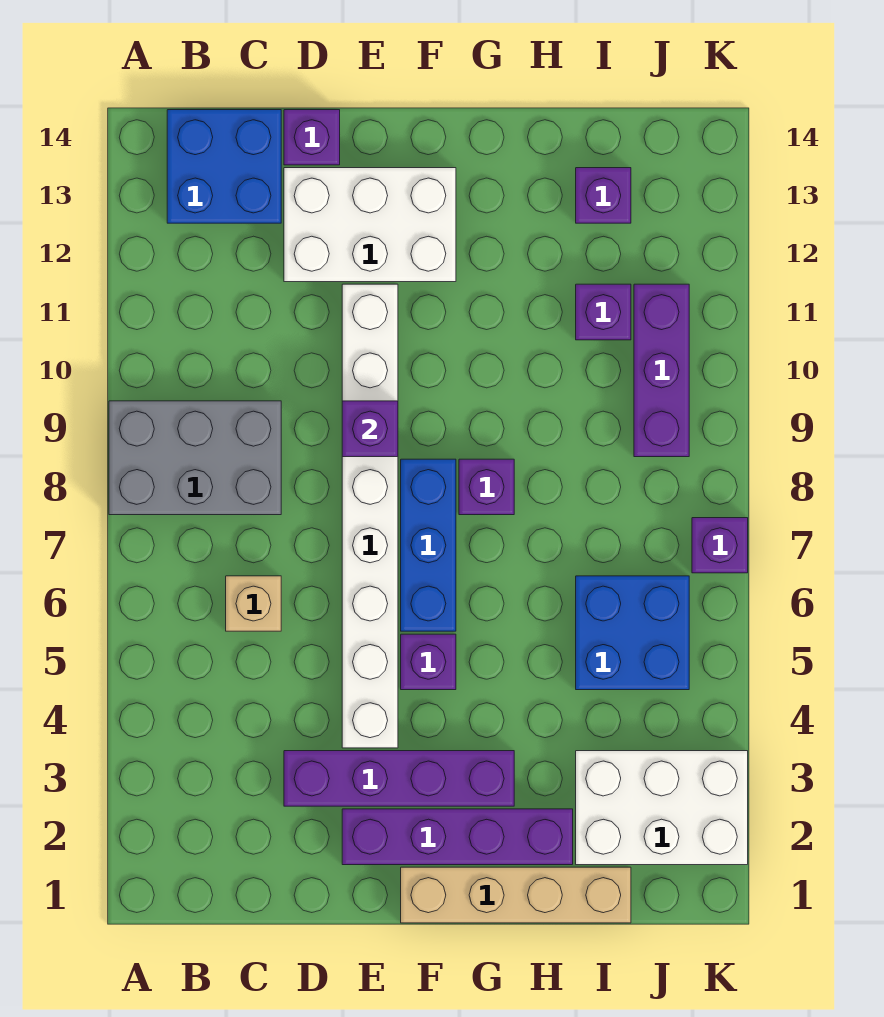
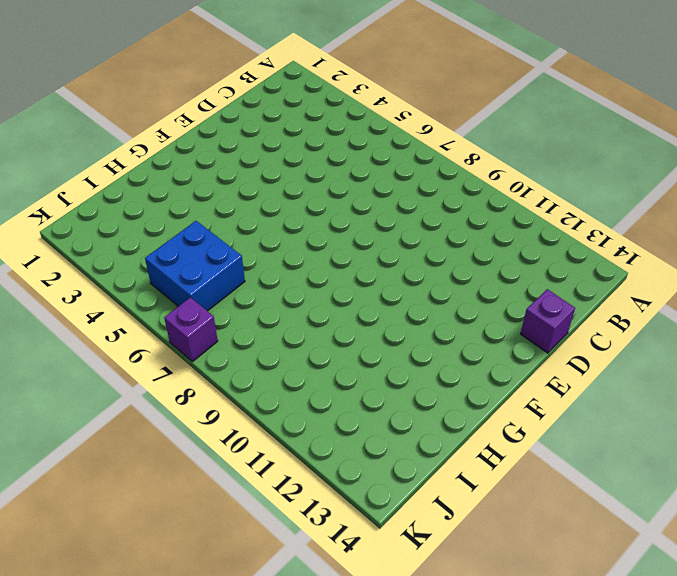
none -> grey 2x3 brick [109,401,281,515]
none -> blue 2x2 brick [167,110,281,223]
none -> tan 1x1 brick [226,576,281,631]

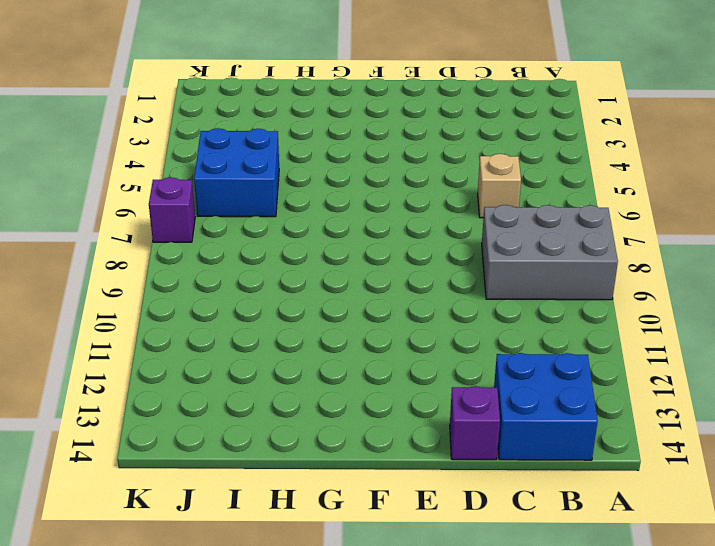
none -> purple 1x4 brick [284,751,514,806]
none -> white 2x3 brick [284,168,456,282]
none -> purple 1x4 brick [342,809,573,865]

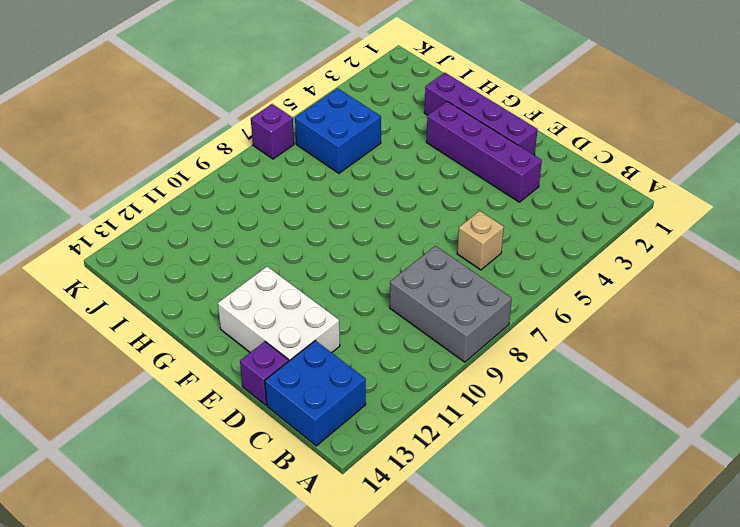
none -> white 1x8 brick [342,284,398,748]
none -> tan 1x4 brick [401,867,631,923]
none -> purple 1x1 brick [401,634,456,690]

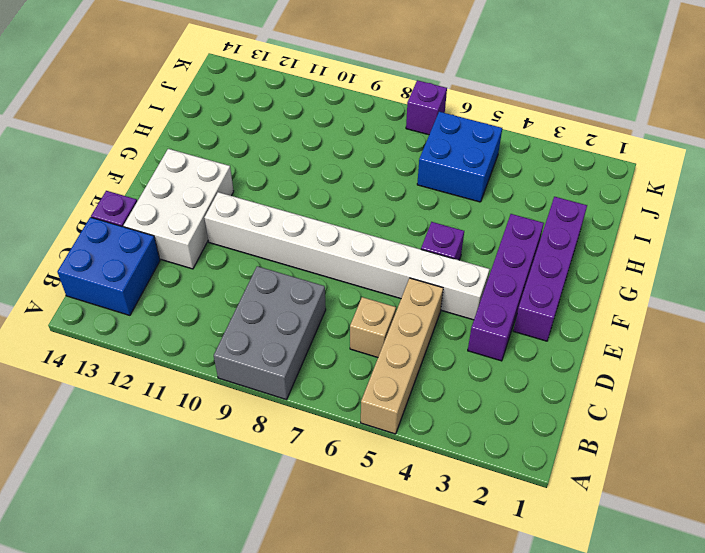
tan 1x4 brick [361,278,443,434] -> tan 1x4 brick moved to [401,867,631,923]
none -> blue 1x3 brick [401,459,456,631]
none -> purple 1x1 brick [459,459,514,515]
none -> white 2x3 brick [576,751,748,865]

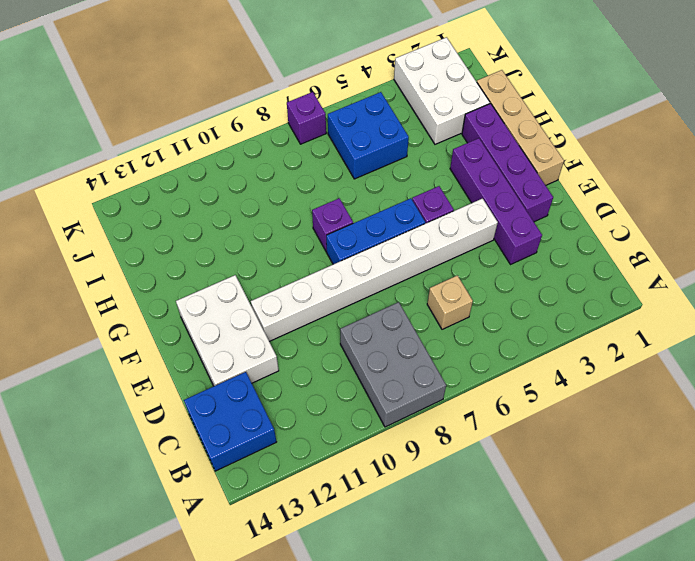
none -> purple 1x1 brick [284,110,340,165]
none -> purple 1x1 brick [576,284,631,340]
none -> purple 1x1 brick [576,168,631,223]

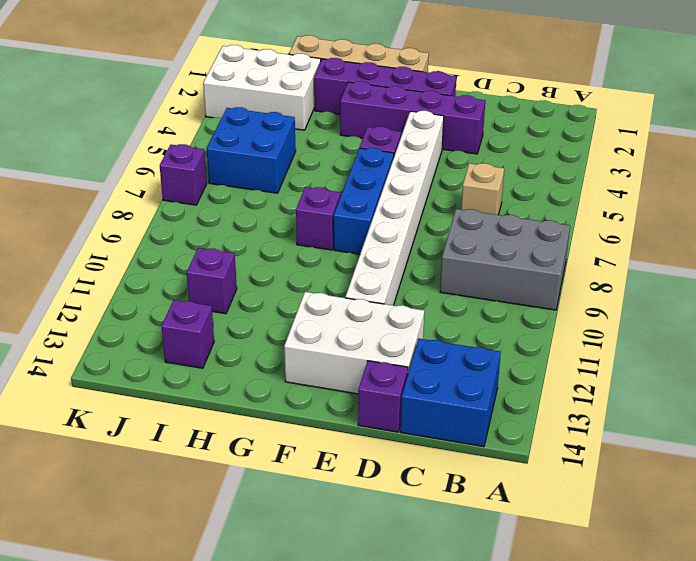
none -> purple 1x3 brick [634,284,689,457]
none -> purple 1x1 brick [342,401,398,457]

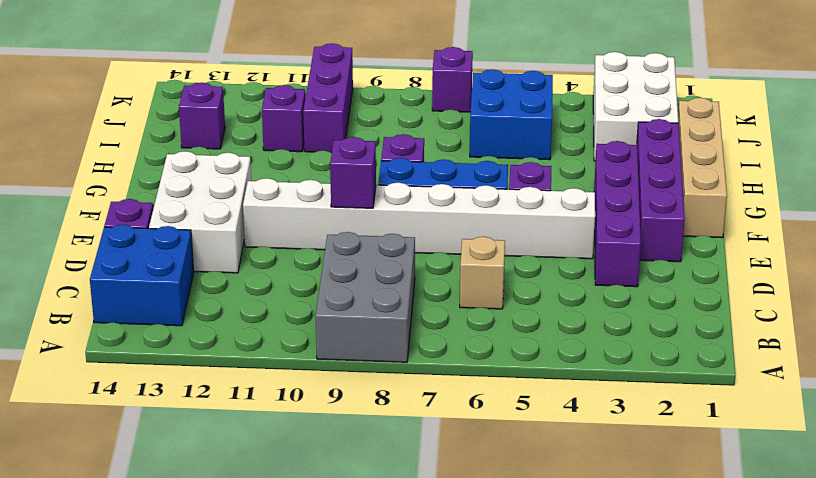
purple 1x3 brick [303,43,353,153] -> purple 1x3 brick turned to [634,284,689,457]

